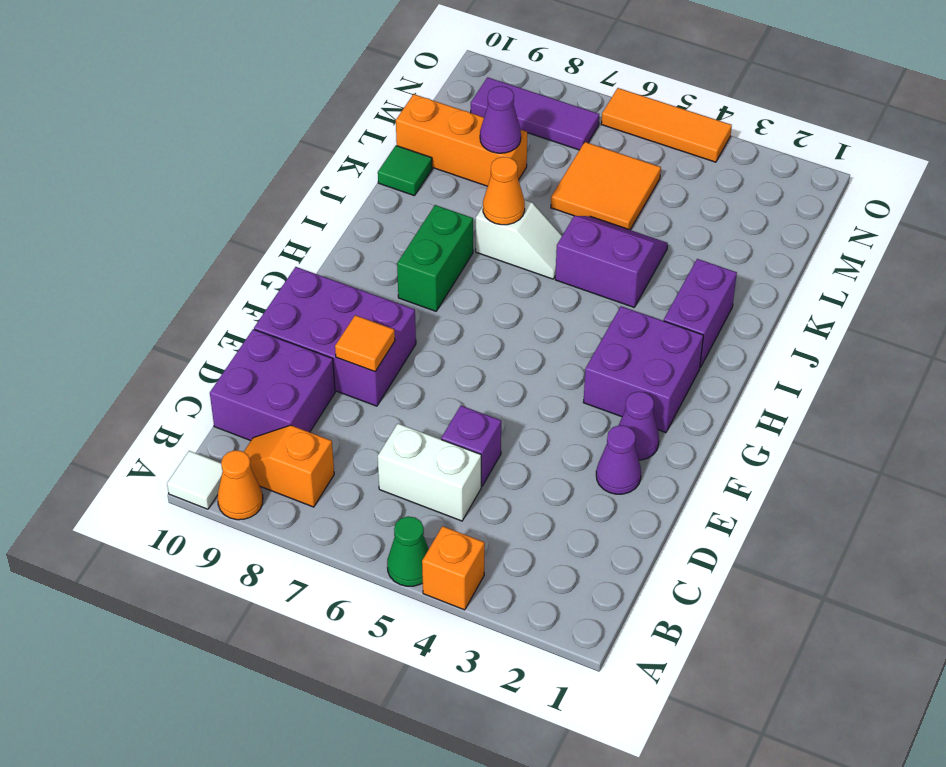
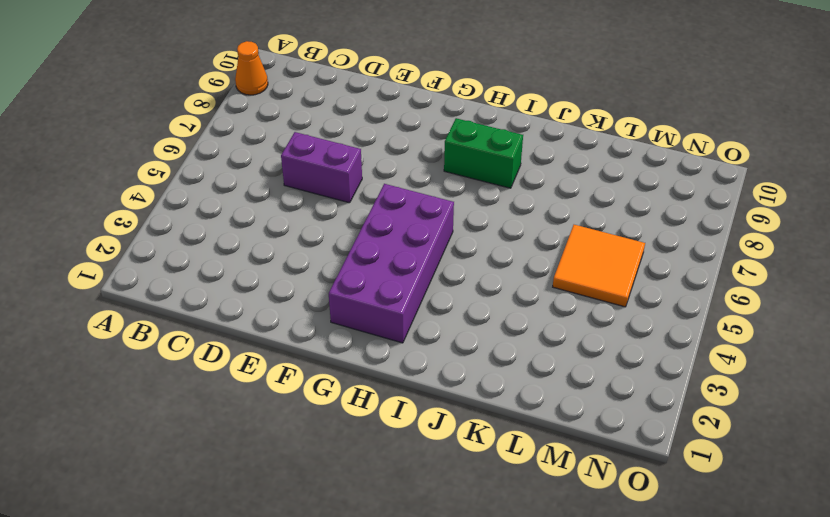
purple 1x2 brick [281,132,362,203] -> purple 1x2 brick moved to [664,259,737,367]
purple 2x4 brick [329,184,454,343] -> purple 2x2 brick [583,306,703,433]
none -> orange 1x1 brick [422,526,485,610]
none -> green 1x1 cone [387,516,429,586]
none -> white 1x1 tile [167,451,223,509]

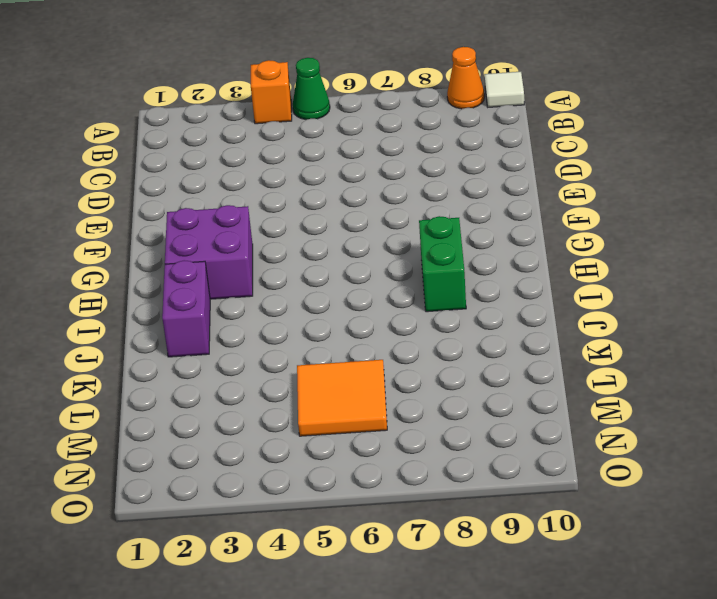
none -> orange 1x2 slope [244,425,334,507]
none -> white 1x2 brick [378,424,481,521]
none -> purple 2x2 brick [210,329,335,441]

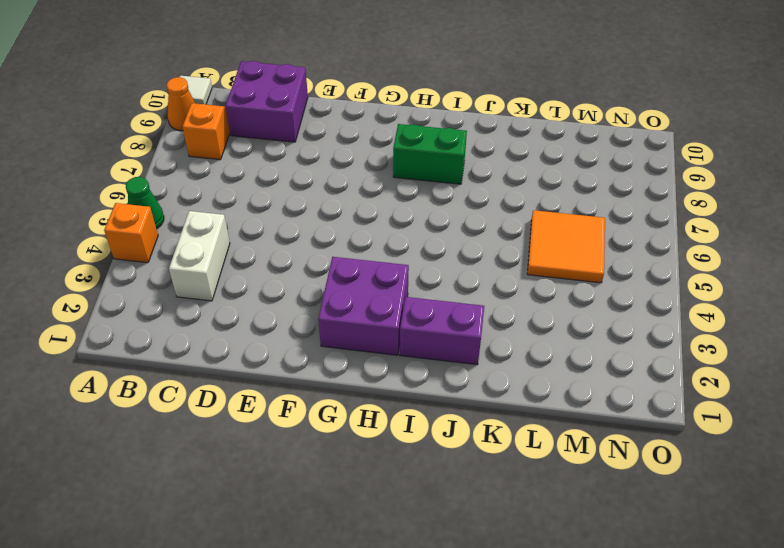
white 1x2 brick [169,211,230,301] -> white 1x2 brick moved to [378,424,481,521]
none -> purple 1x1 brick [441,406,501,486]
none -> purple 1x1 cone [596,425,641,494]
none -> purple 2x3 brick [254,267,416,406]

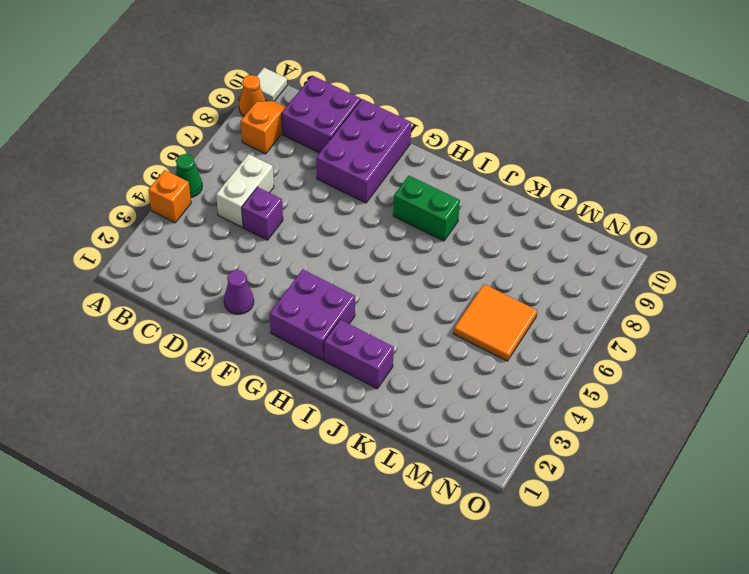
none -> purple 1x1 cone [618,392,659,460]
none -> purple 2x2 slope [555,216,668,307]
none -> white 1x2 slope [476,200,562,279]

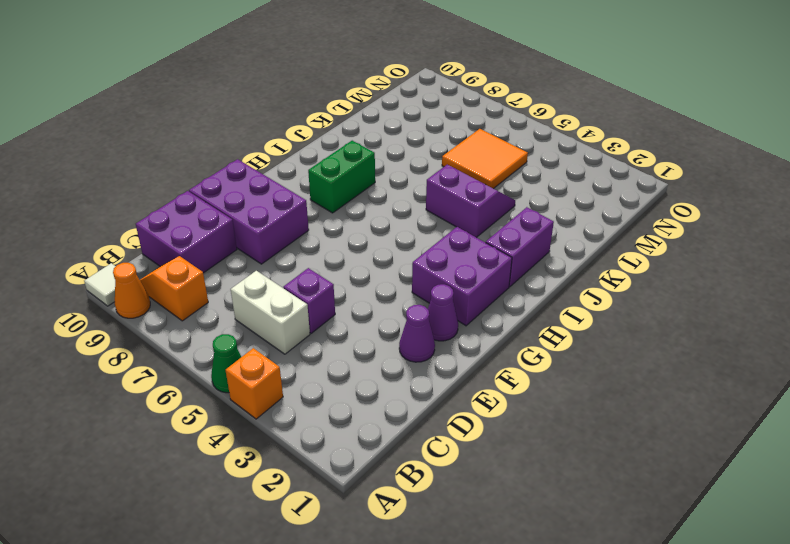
none -> white 1x2 slope [476,200,562,279]
none -> green 1x1 tile [378,146,432,196]
none -> orange 1x3 brick [396,94,527,186]

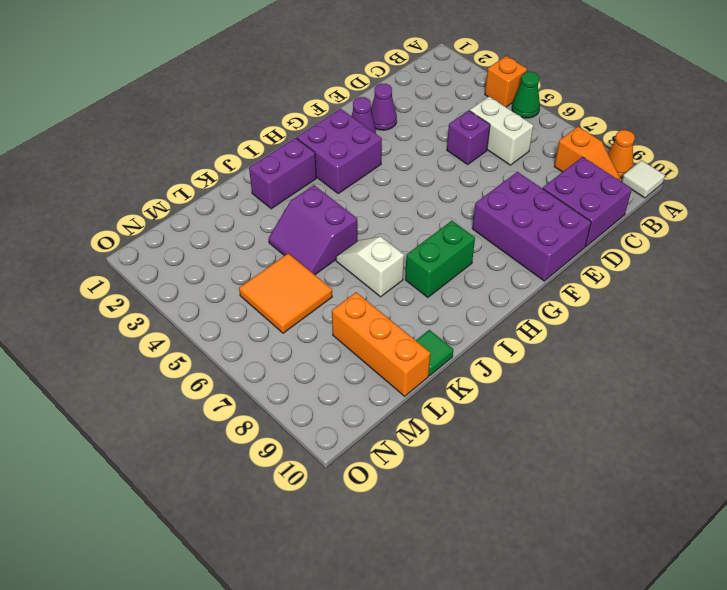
none -> purple 1x3 tile [471,77,599,150]
none -> orange 1x3 tile [601,88,732,162]
none -> orange 1x1 tile [335,315,395,372]

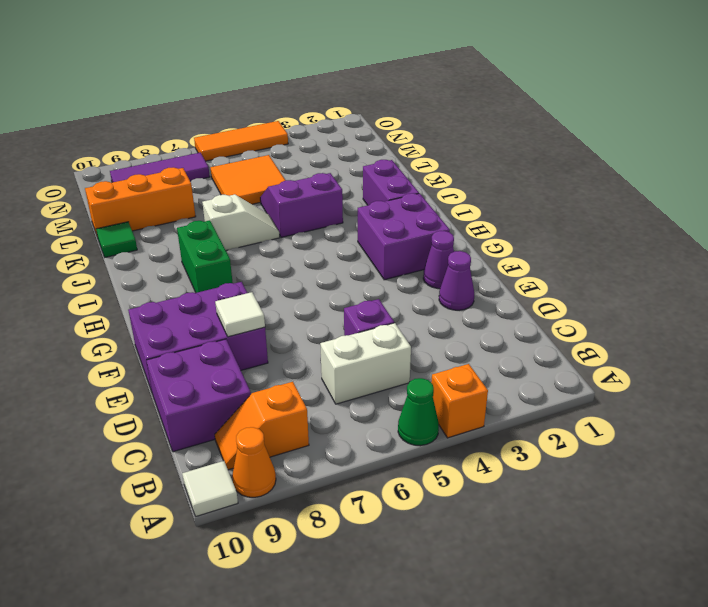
white 1x1 tile [215,292,265,337] -> orange 1x1 tile [335,315,395,372]
none -> orange 1x1 cone [483,157,525,225]
none -> purple 1x1 cone [480,86,521,153]

